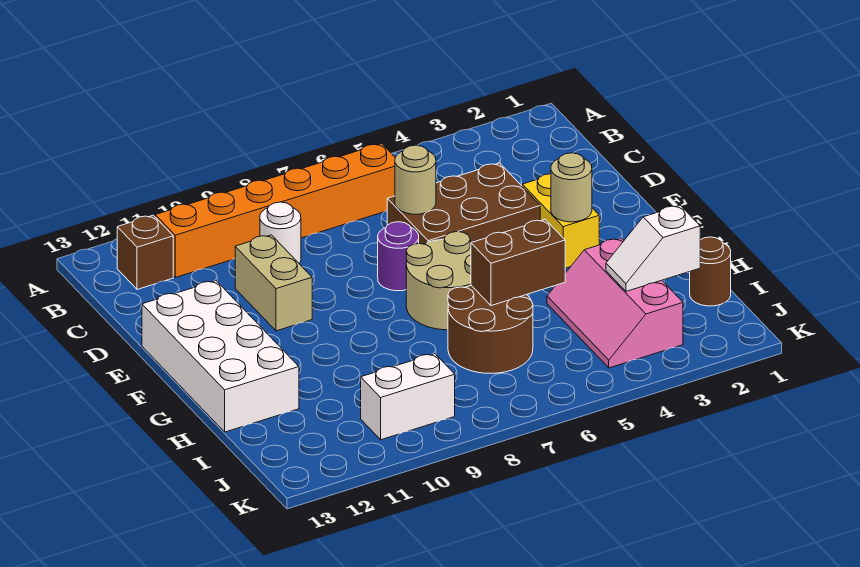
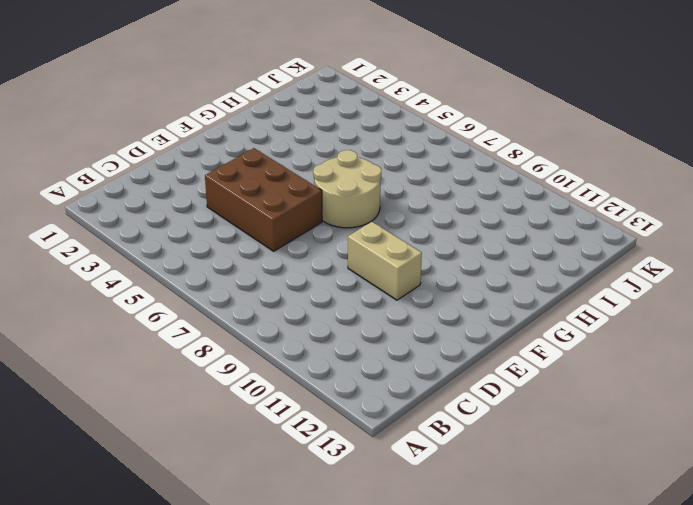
tan 1x2 brick [348,221,422,300] -> tan 1x2 brick turned to [235,235,312,331]
none -> orange 1x6 brick [155,143,395,277]
none -> brown 1x1 brick [117,215,173,289]
none -> white 1x1 round brick [260,202,301,264]

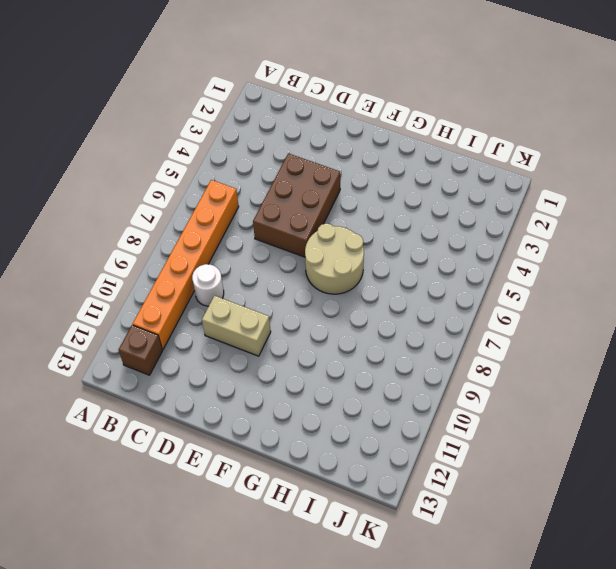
none -> yellow 1x2 brick [522,174,599,268]
none -> purple 1x1 round brick [378,222,419,291]
none -> white 2x4 brick [142,281,299,432]

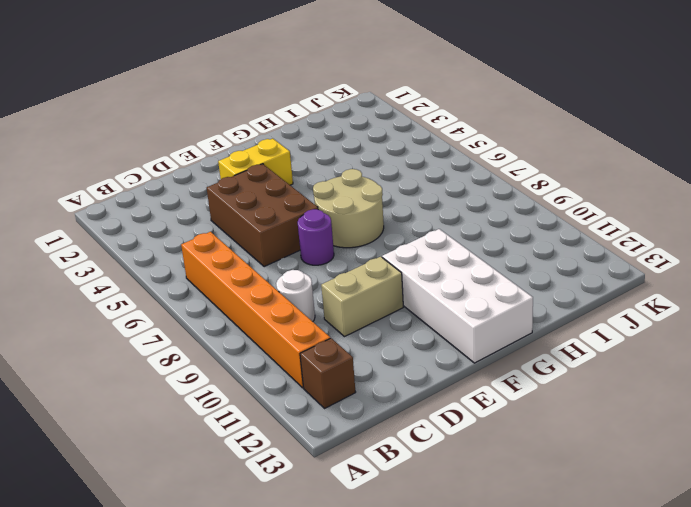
white 2x4 brick [382,229,533,363] -> white 2x4 brick turned to [142,281,299,432]
none -> pink 2x3 slope [547,238,683,368]
none -> brown 2x2 round brick [448,286,533,374]
none -> brown 1x1 round brick [690,237,731,306]

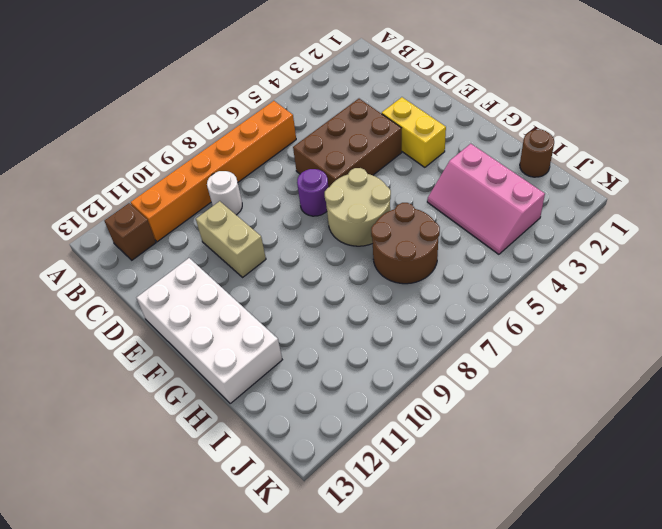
none -> white 1x2 brick [361,354,455,440]
none -> tan 1x1 round brick [395,145,436,214]
none -> tan 1x1 round brick [551,153,592,222]

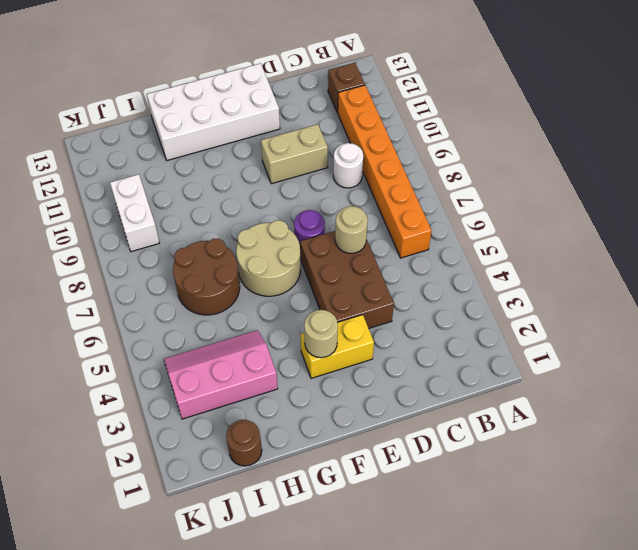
none -> brown 1x2 brick [471,220,565,306]
none -> white 1x2 slope [606,205,700,291]

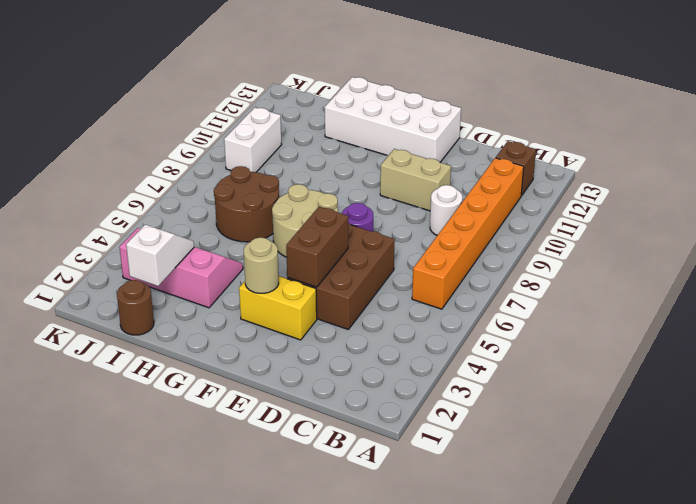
brown 1x2 brick [286,207,348,287] -> brown 1x2 brick moved to [471,220,565,306]
none -> tan 1x1 round brick [395,145,436,214]

